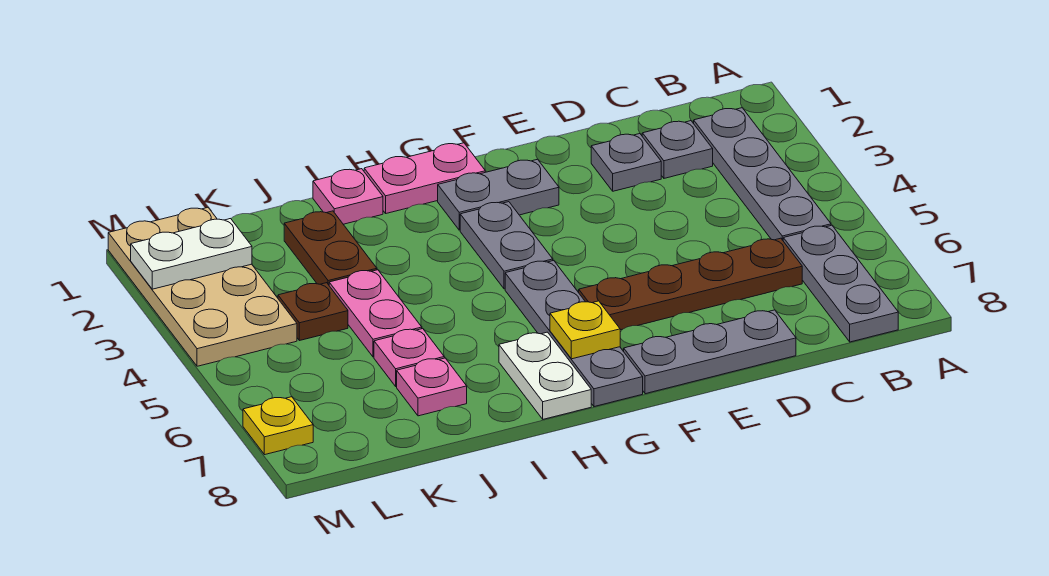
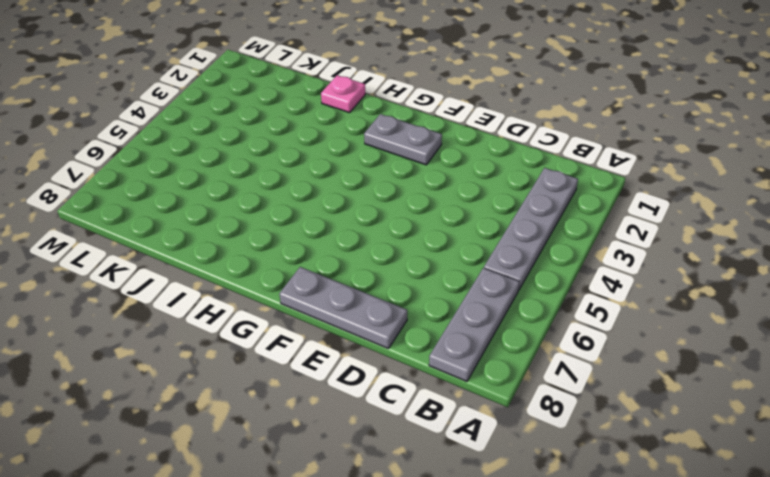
none -> grey 1x1 plate [642,121,713,178]
none -> brown 1x4 plate [579,238,802,330]
none -> grey 1x1 plate [591,134,661,191]

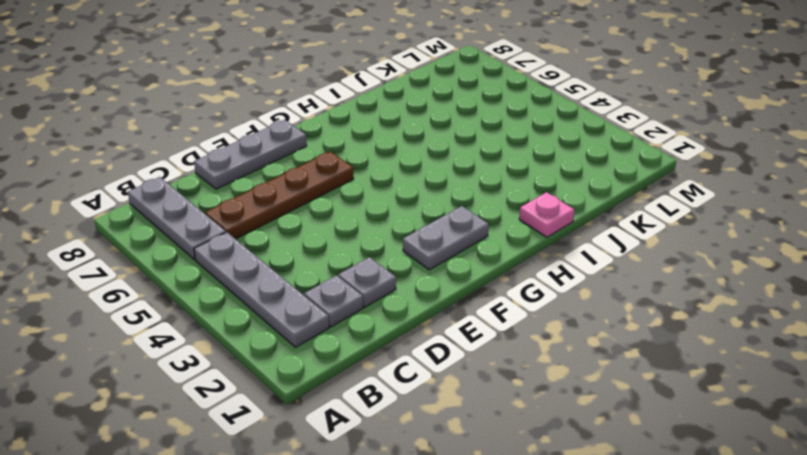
none -> pink 1x2 plate [364,143,485,213]
none -> grey 1x2 plate [460,202,553,289]
none -> grey 1x4 plate [505,261,643,407]

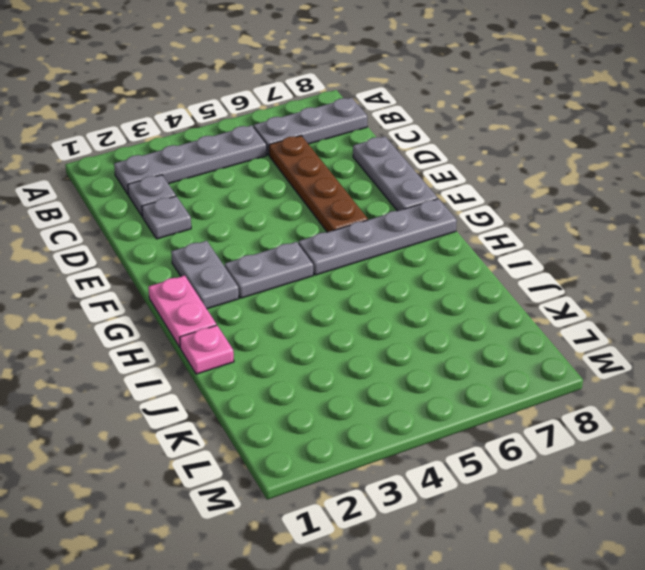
none -> white 1x2 plate [499,332,591,419]
none -> brown 1x2 plate [284,211,377,285]
none -> pink 1x2 plate [329,270,422,357]

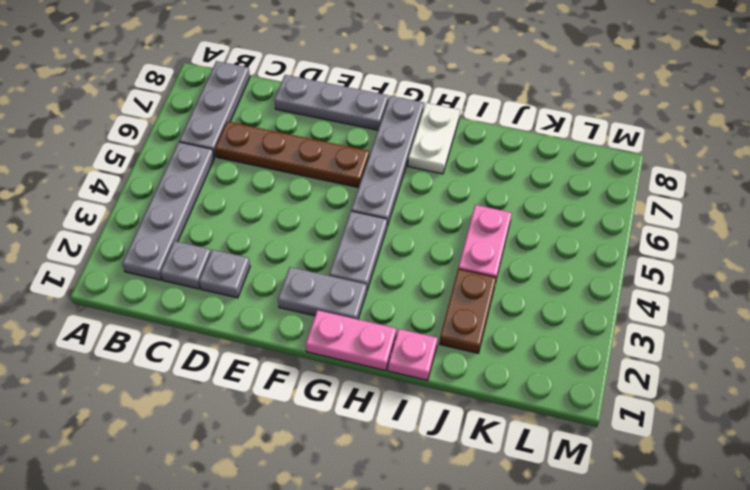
none -> pink 1x1 plate [374,329,444,386]
none -> pink 1x1 plate [397,358,467,416]
none -> brown 1x1 plate [278,283,348,341]

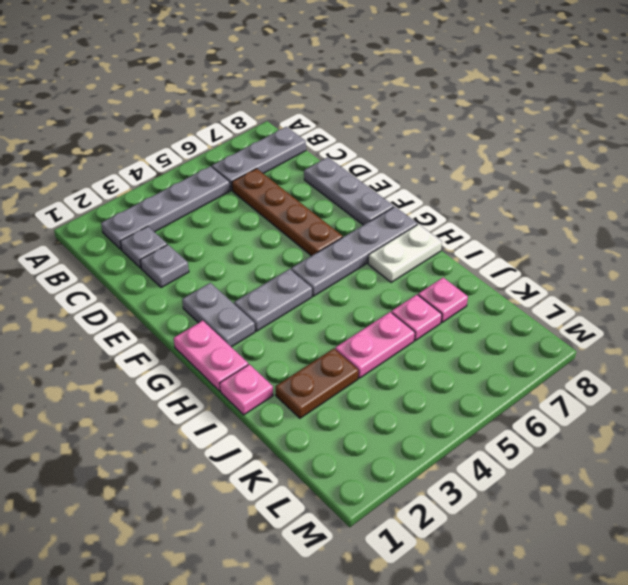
none -> brown 1x1 plate [278,283,348,341]
none -> tan 2x4 plate [108,208,297,366]
none -> yellow 1x1 plate [243,397,313,455]

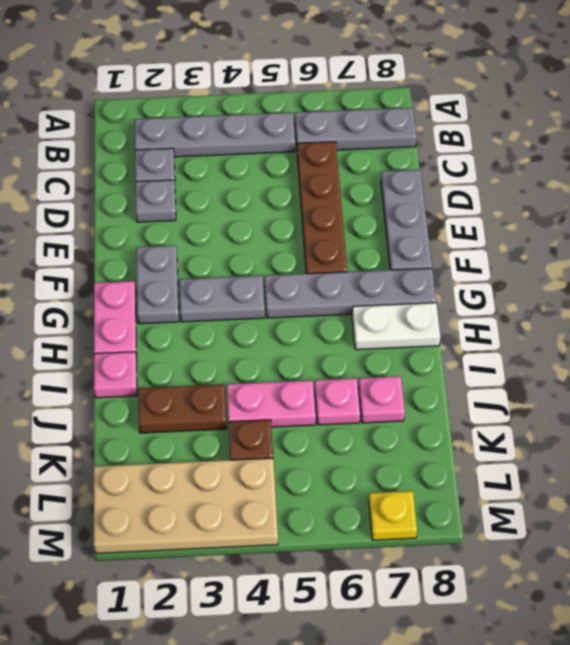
none -> yellow 1x1 plate [550,301,620,359]
none -> white 1x2 plate [131,219,252,289]

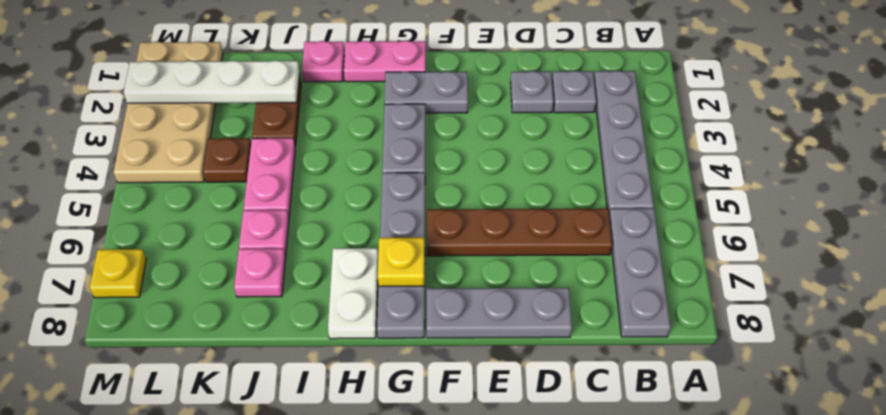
white 1x4 plate [124,61,300,103] -> white 1x2 plate [131,219,252,289]

